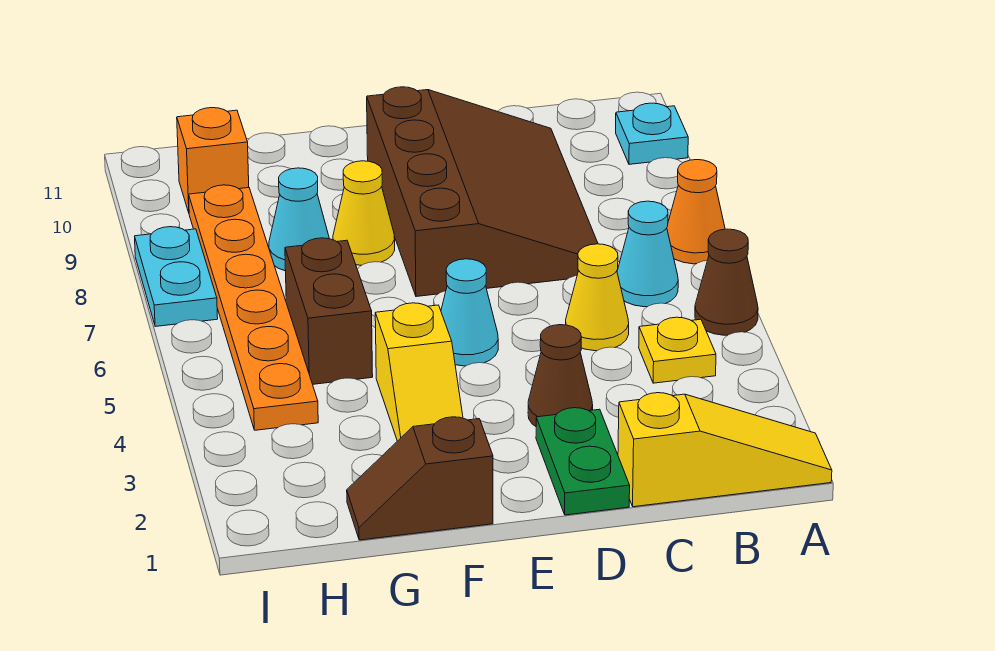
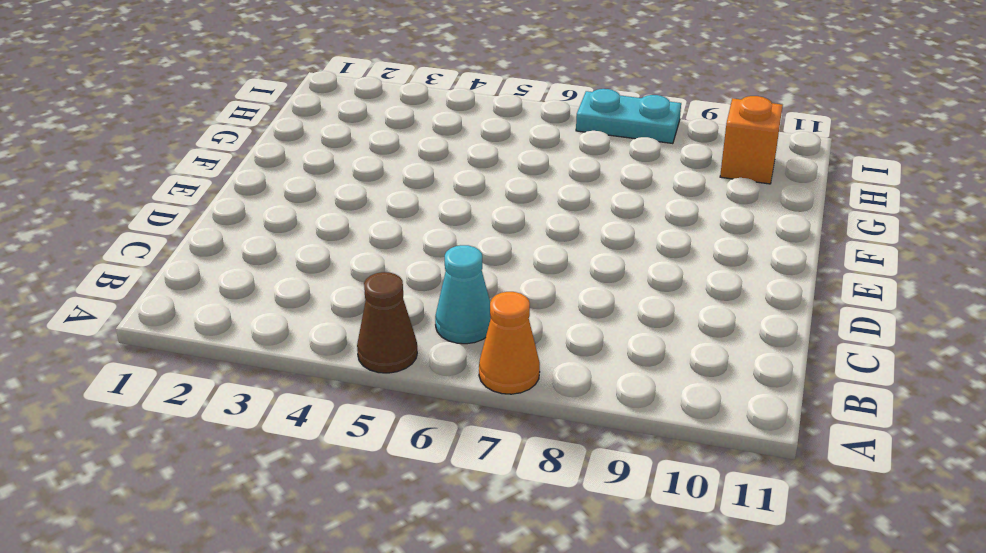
none -> yellow 1x3 slope [618,393,832,507]
none -> cyan 1x1 plate [616,103,688,164]
none -> yellow 1x1 plate [639,317,716,383]

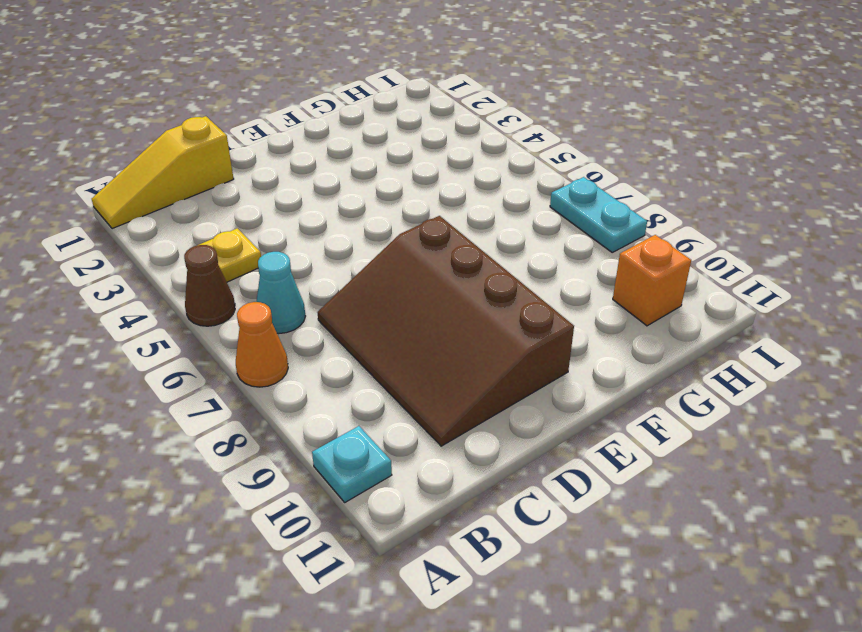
none -> yellow 1x1 cone [566,244,629,351]
none -> green 1x2 plate [536,408,630,515]
none -> brown 1x1 cone [528,325,593,426]

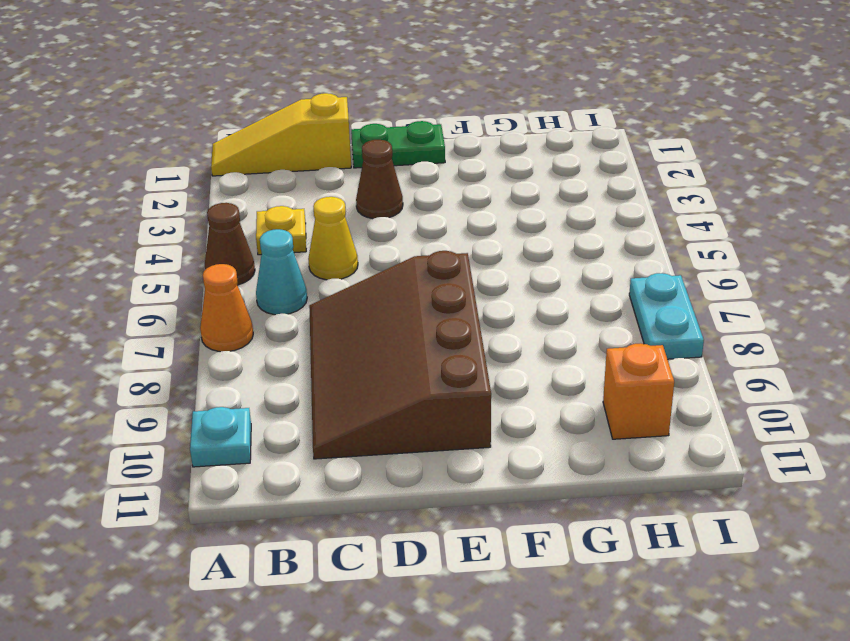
green 1x2 plate [351,121,445,168] -> green 1x2 plate turned to [536,408,630,515]
none -> cyan 1x1 cone [441,259,498,366]
none -> brown 1x2 slope [347,417,493,540]
none -> yellow 1x2 slope [375,303,463,441]

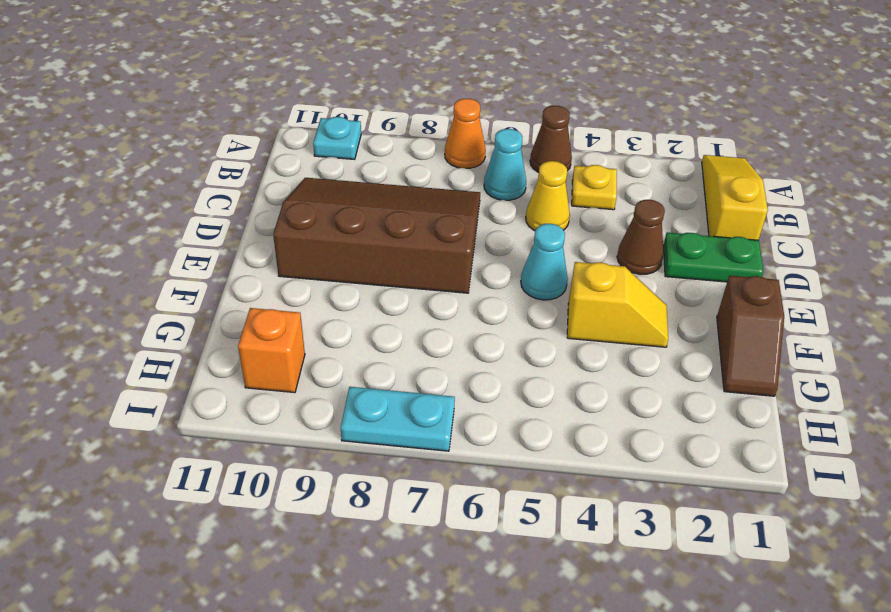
none -> yellow 1x1 cone [333,161,395,265]
none -> brown 1x2 brick [285,238,373,384]
none -> cyan 1x1 cone [269,168,329,271]

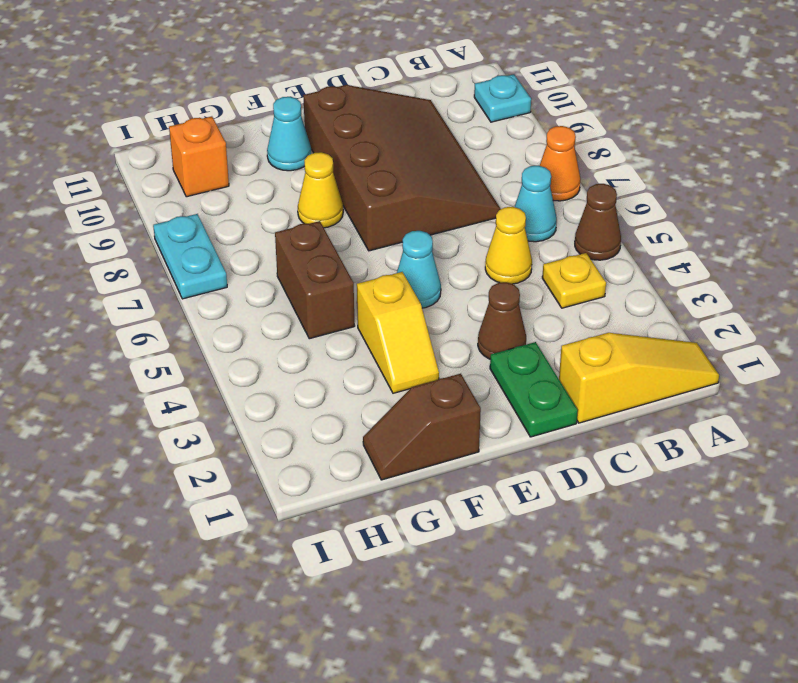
cyan 1x1 cone [267,97,311,171] -> cyan 1x1 cone moved to [269,168,329,271]
none -> orange 1x6 plate [189,185,318,430]

